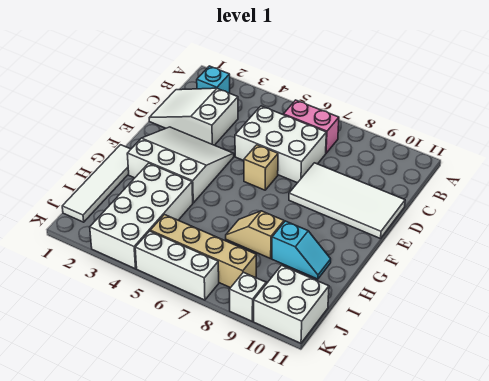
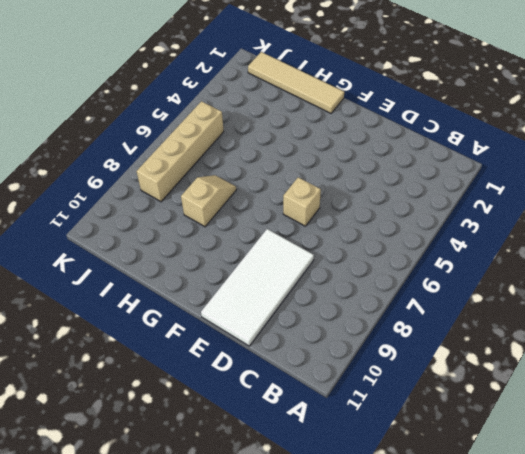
tan 1x4 tile [248,52,344,113] -> white 1x4 tile [62,145,131,222]
none -> cyan 1x1 brick [197,66,230,93]
none -> pink 1x2 brick [283,100,339,153]
none -> white 2x3 slope [149,88,238,145]

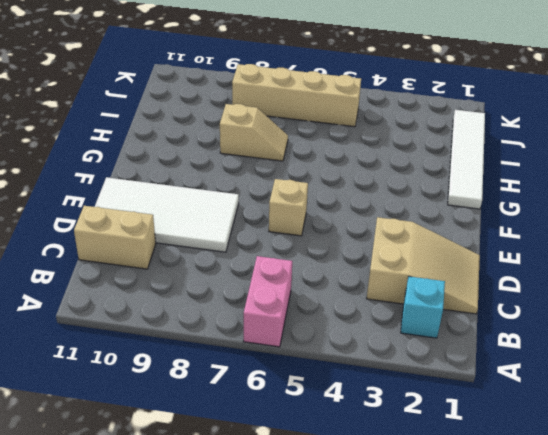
pink 1x2 brick [244,256,292,347] -> pink 1x2 brick turned to [283,100,339,153]
tan 2x3 slope [366,217,480,314] -> white 2x3 slope [149,88,238,145]
tan 1x2 brick [74,206,156,269] -> none
none -> white 2x3 brick [235,106,326,183]
none -> white 3x3 slope [127,127,234,203]
none -> white 2x4 brick [90,163,193,269]

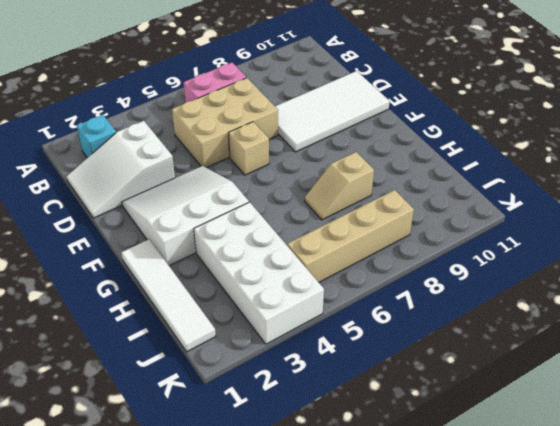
tan 2x3 brick [172,78,278,168] -> white 2x3 brick [235,106,326,183]
none -> cyan 1x2 slope [272,221,331,279]
none -> white 2x2 brick [254,265,329,343]
none -> white 1x3 brick [135,231,219,300]

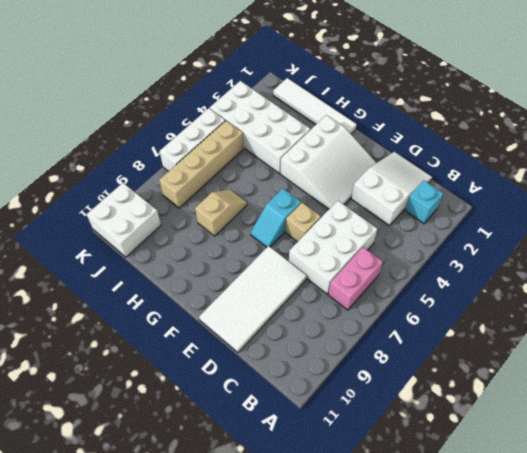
cyan 1x2 slope [251,189,301,247] -> cyan 1x2 slope moved to [272,221,331,279]
none -> white 1x1 brick [229,272,266,321]

